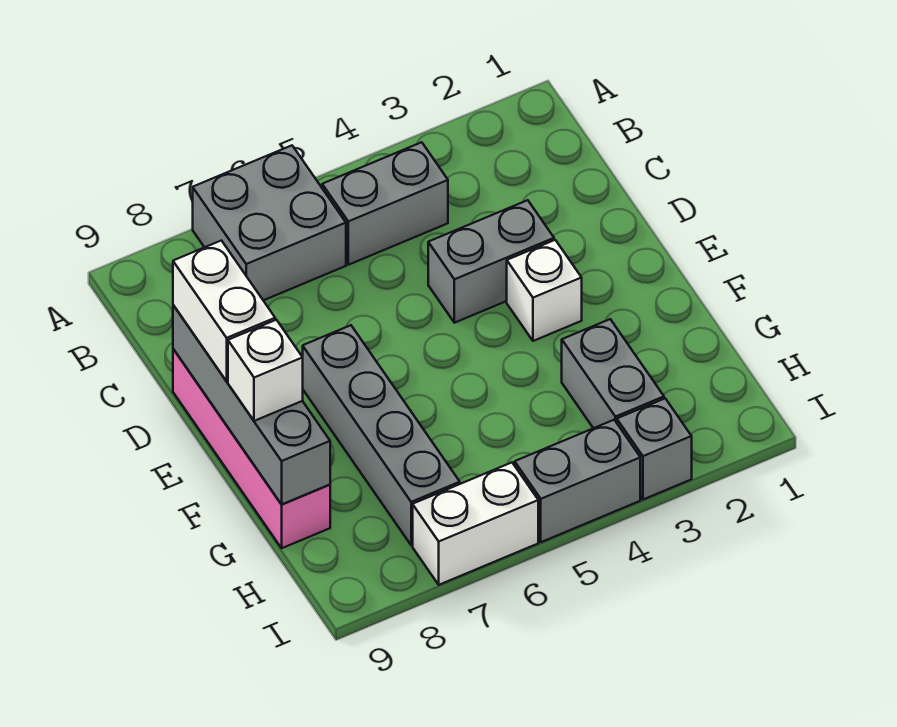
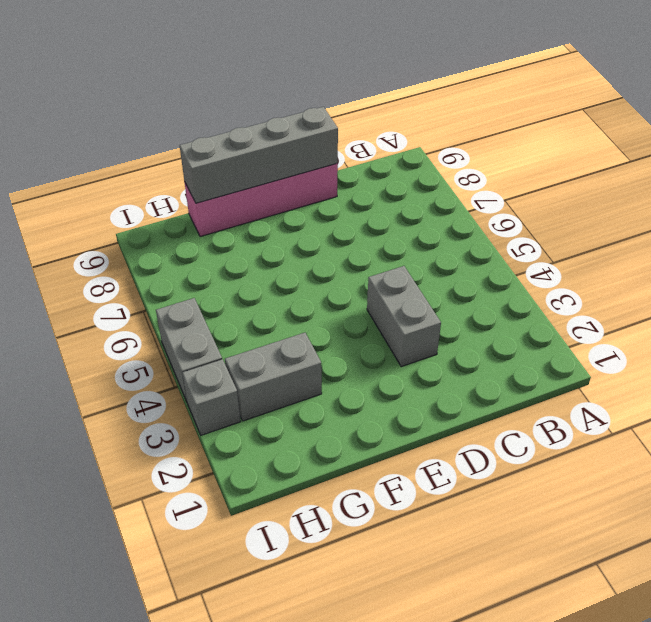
none -> grey 2x2 brick [193,146,346,300]
none -> grey 1x2 brick [322,142,448,265]
none -> white 1x1 brick [507,240,582,341]

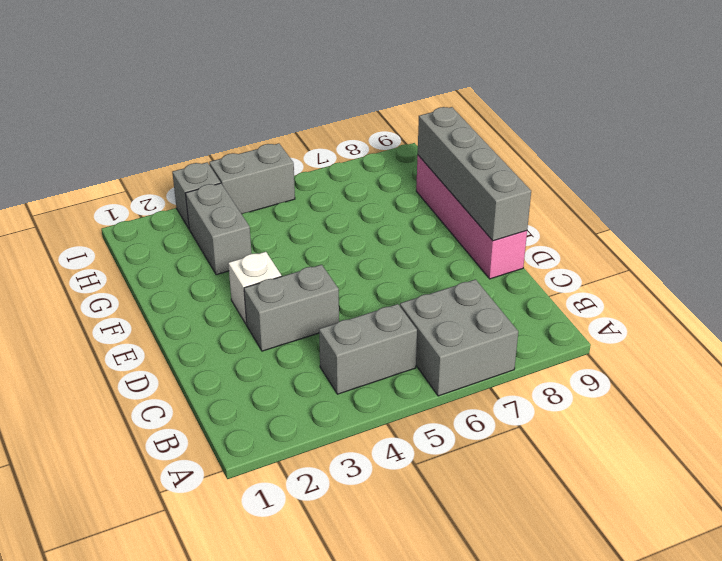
none -> grey 1x4 brick [303,325,460,545]
none -> white 1x2 brick [413,463,538,585]
none -> white 1x2 brick [173,241,275,381]

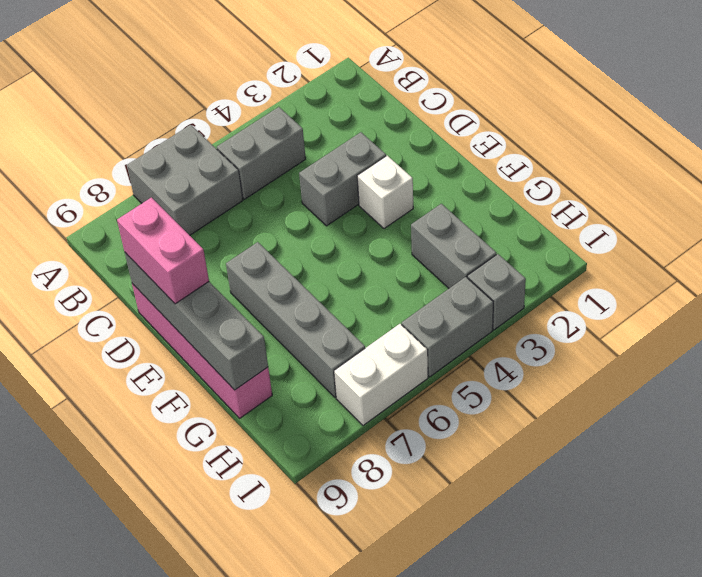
pink 1x2 brick [117,198,209,304] -> white 1x2 brick [173,241,275,381]
none -> white 1x1 brick [228,320,303,421]

